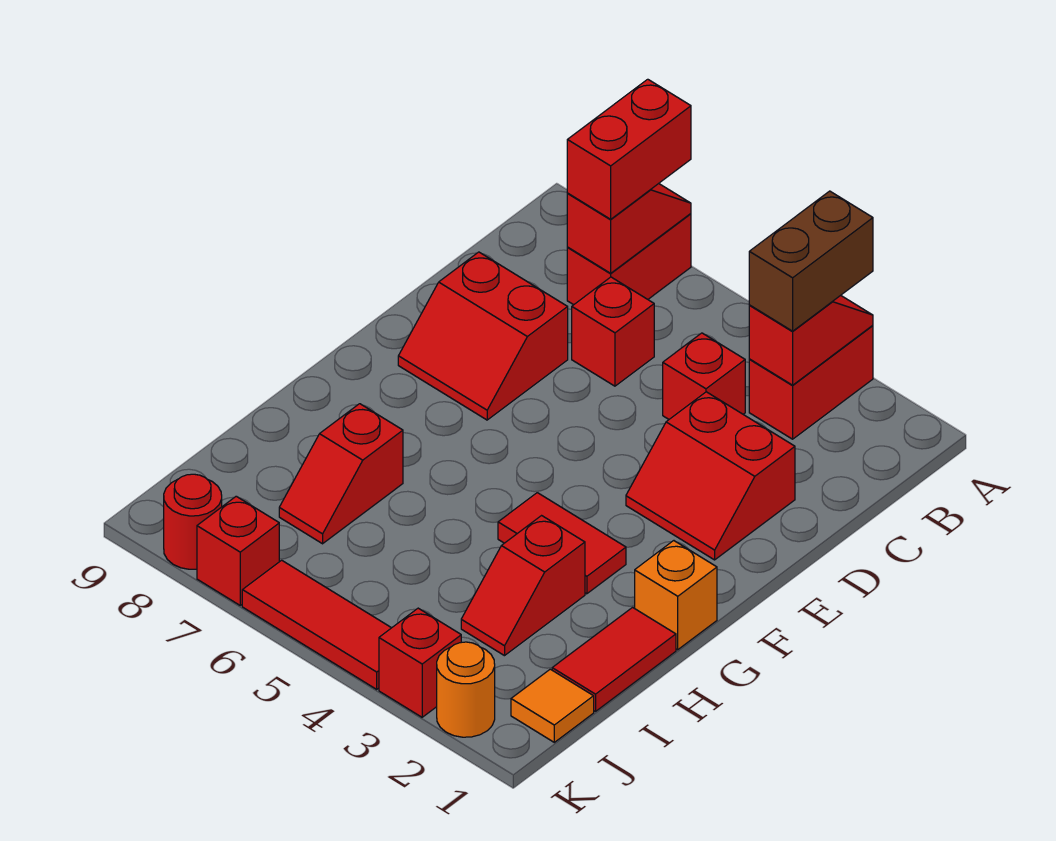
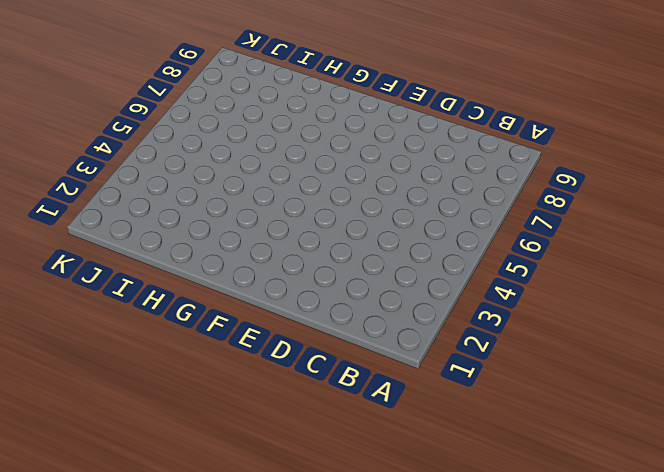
none -> red 1x2 brick [749,326,873,439]
none -> red 1x2 brick [567,214,691,305]
none -> red 1x1 brick [663,333,745,419]

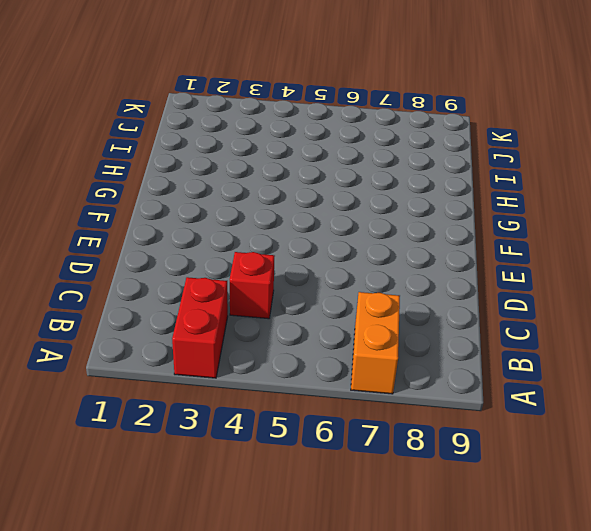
orange 1x2 brick [351,292,400,394] -> red 1x2 brick [567,214,691,305]
none -> red 1x1 brick [572,277,654,386]
none -> red 2x2 slope [626,392,795,560]
none -> red 2x2 slope [398,252,568,420]

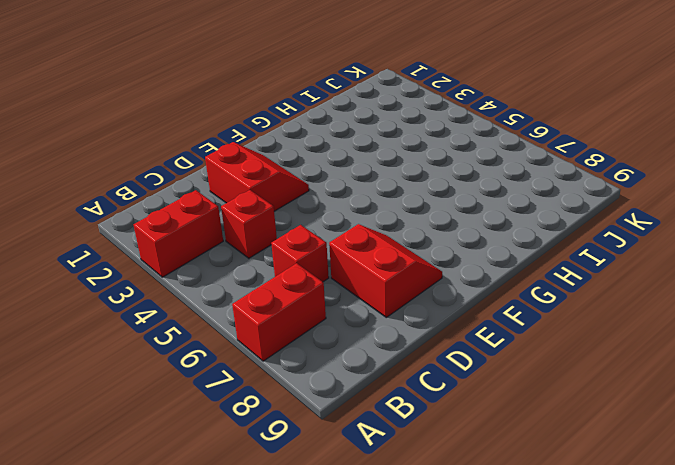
none -> orange 1x1 brick [635,541,717,650]
none -> red 1x2 tile [498,493,626,594]
none -> red 1x2 tile [552,607,676,712]

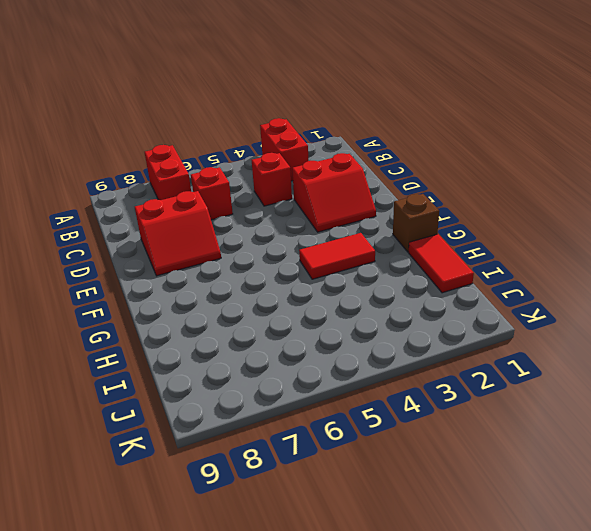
brown 1x1 brick [393,194,439,252] -> orange 1x1 brick [635,541,717,650]
none -> red 1x2 slope [461,516,585,656]
none -> red 1x2 slope [279,404,403,544]
none -> orange 1x1 tile [511,669,594,742]

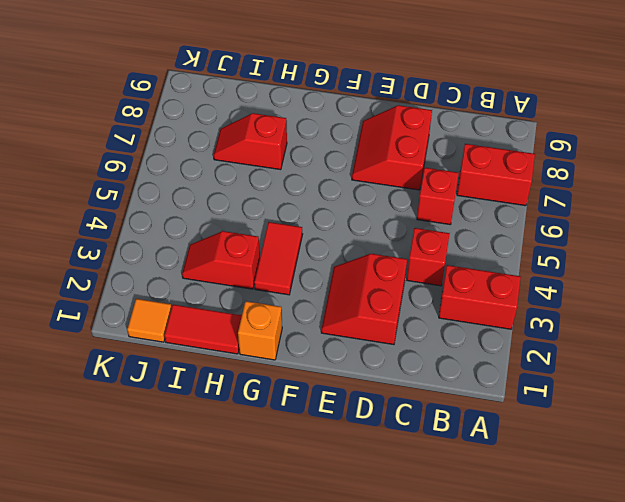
none -> orange 1x1 round brick [437,642,495,737]
none -> red 1x1 brick [379,608,461,717]
none -> red 1x3 tile [242,560,391,689]

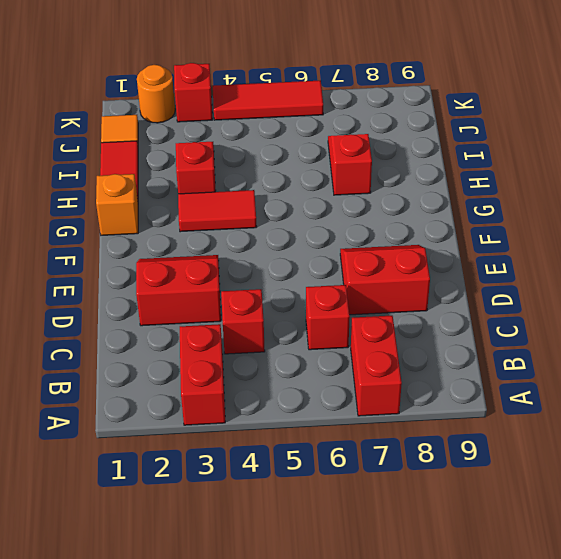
none -> red 1x1 brick [197,496,279,605]
none -> red 1x1 round brick [164,474,222,569]
none -> red 1x2 slope [749,295,873,385]

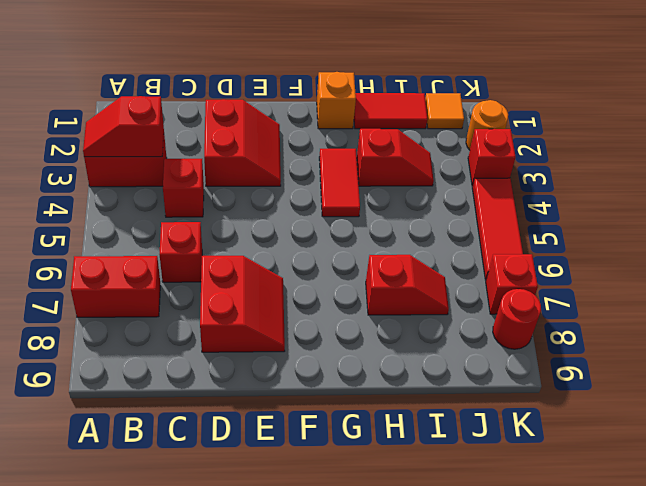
none -> red 1x2 slope [567,184,691,273]
none -> brown 1x2 brick [749,191,873,331]
none -> red 1x2 brick [567,79,691,219]

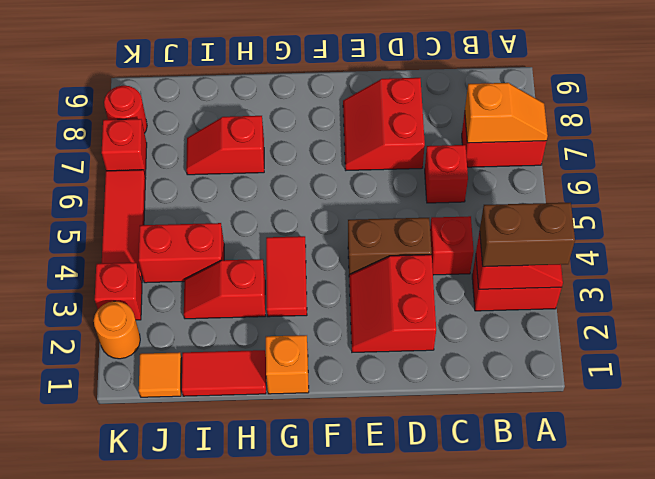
orange 1x2 slope [465,83,548,143] -> red 1x2 slope [567,184,691,273]
brown 1x2 brick [348,218,432,275] -> none
red 1x2 brick [139,223,224,283] -> red 1x2 brick moved to [567,79,691,219]

